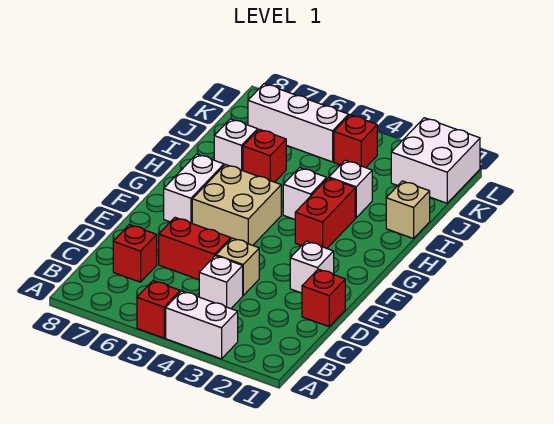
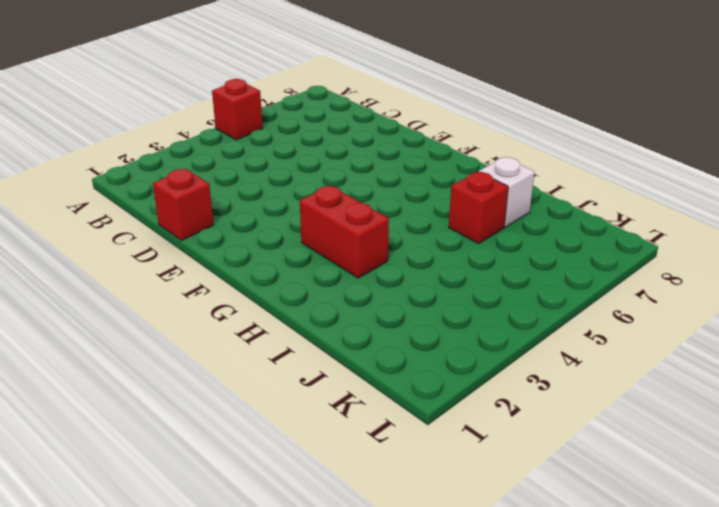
none -> white 1x2 brick [166,291,238,359]
none -> white 1x1 brick [199,256,243,309]
none -> red 1x1 brick [113,225,157,282]

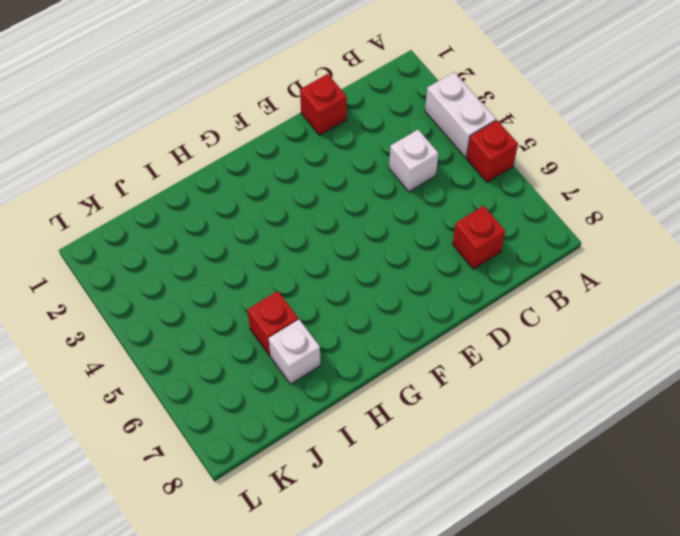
none -> tan 1x1 brick [216,238,259,295]
none -> red 1x2 brick [159,218,231,280]
none -> white 1x1 brick [290,241,334,293]

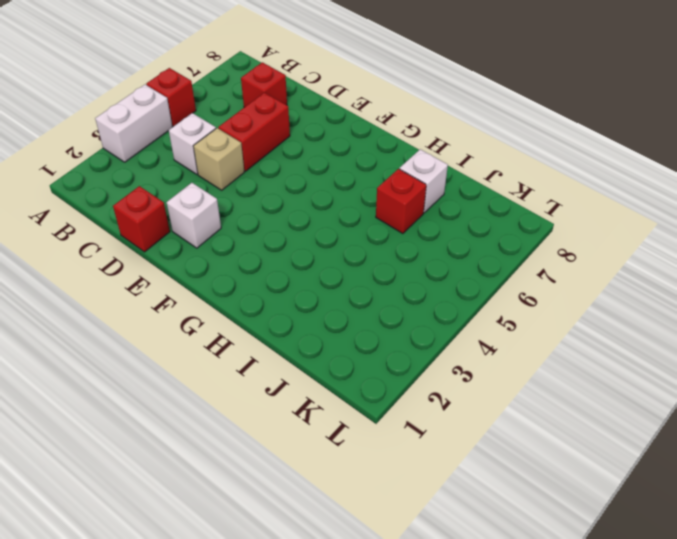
none -> tan 2x2 brick [192,165,281,245]
none -> white 1x2 brick [164,154,224,223]
none -> red 1x2 brick [295,178,355,248]

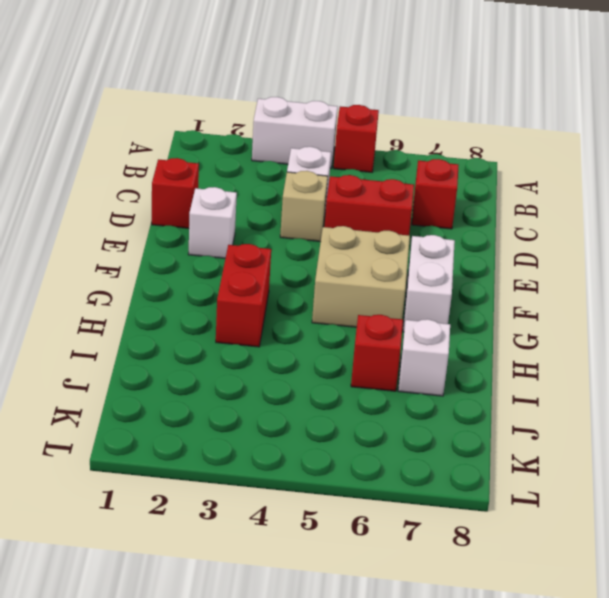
none -> white 1x1 brick [283,168,327,220]
none -> tan 1x1 brick [386,181,430,239]
none -> white 1x1 brick [329,160,372,218]

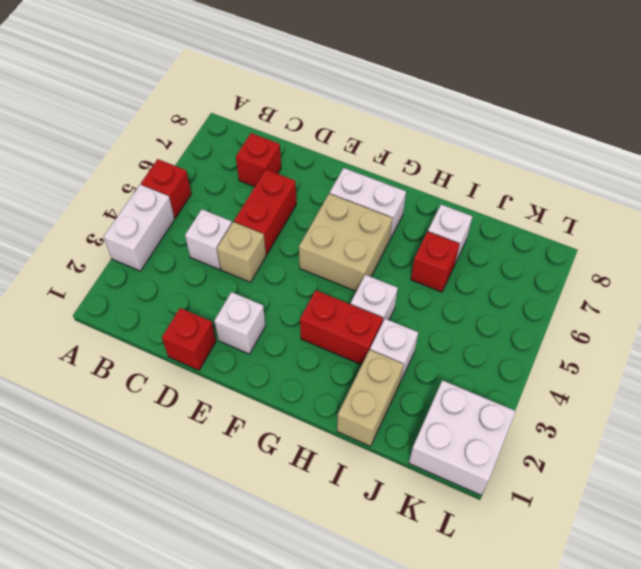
tan 1x2 brick [337,350,404,446] -> tan 1x1 brick [386,181,430,239]
none -> red 1x1 brick [334,115,377,168]
none -> white 1x3 brick [248,84,349,162]

